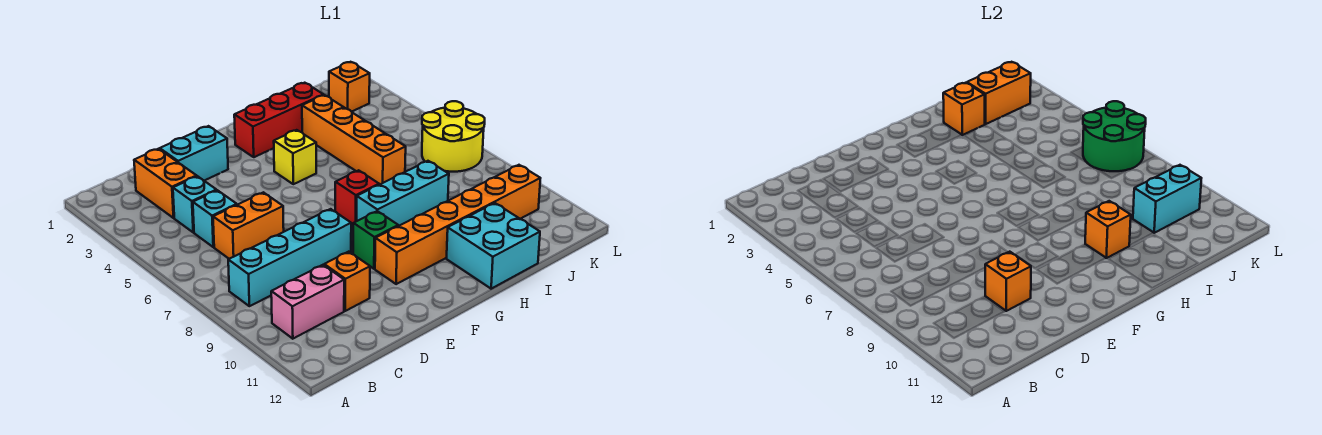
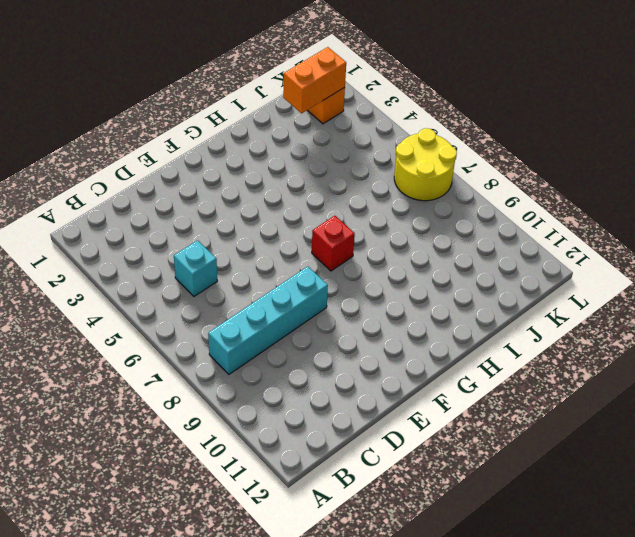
none -> pink 1x2 brick [271,265,344,339]
none -> orange 1x2 brick [134,149,197,218]
none -> cyan 1x1 brick [173,176,217,232]

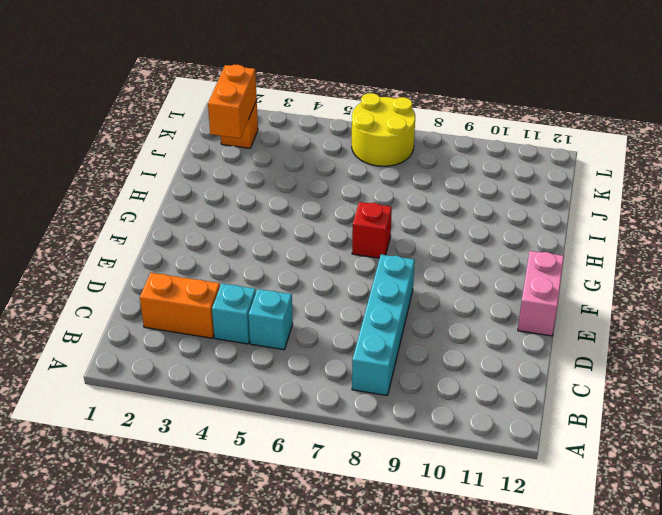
pink 1x2 brick [518,251,564,336] -> pink 1x2 brick moved to [271,265,344,339]
none -> orange 1x2 brick [213,192,284,259]
none -> cyan 1x2 brick [160,126,228,181]
none -> orange 1x1 brick [324,252,370,311]

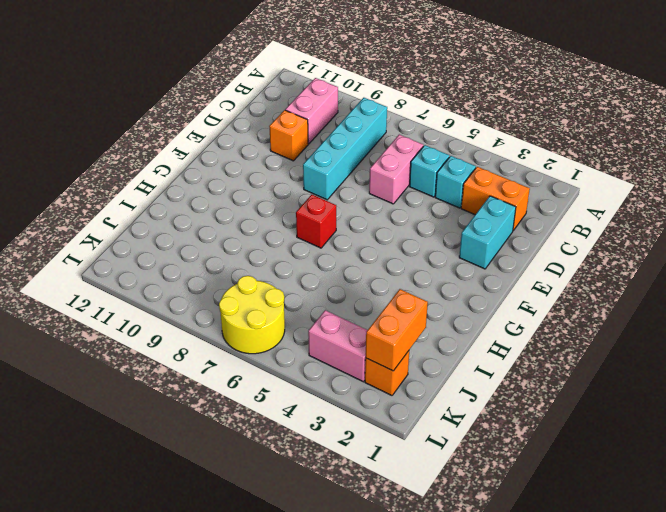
pink 1x2 brick [369,135,423,204] -> orange 1x2 brick [213,192,284,259]
pink 1x2 brick [308,310,367,382] -> none
none -> green 1x1 brick [353,211,398,269]
none -> orange 1x6 brick [375,165,540,284]
none -> red 1x3 brick [234,83,323,157]

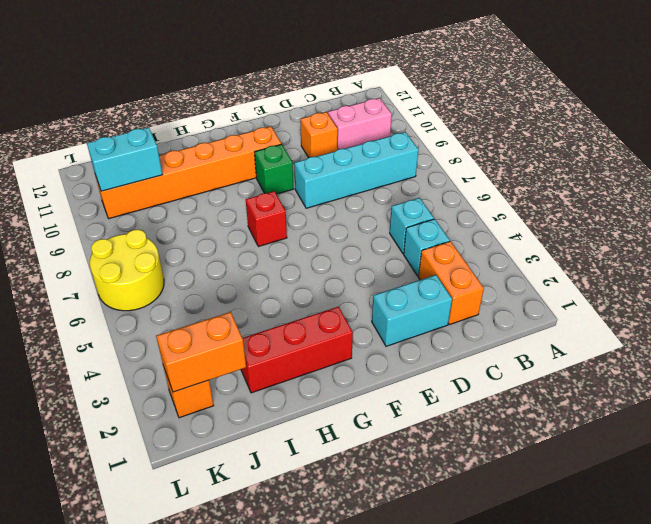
none -> orange 1x2 brick [213,192,284,259]
none -> yellow 1x1 brick [274,130,316,184]
none -> cyan 1x3 brick [357,161,449,226]

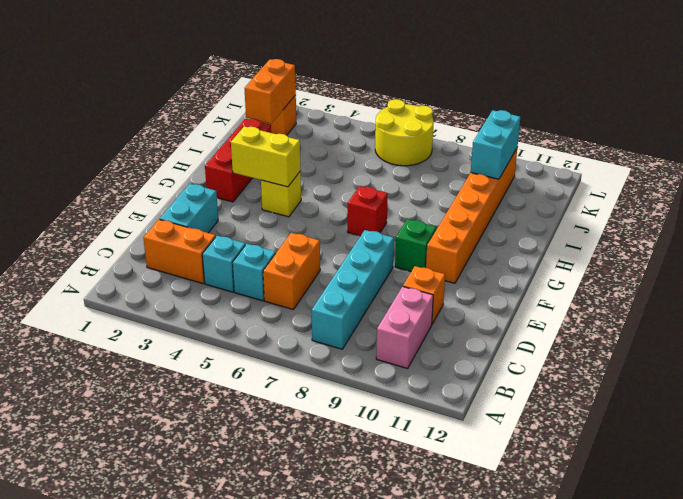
yellow 1x2 brick [231,126,301,187] -> none
none -> cyan 1x3 brick [357,161,449,226]
none -> cyan 2x2 brick [447,203,540,289]
none -> orange 1x4 brick [302,95,406,185]

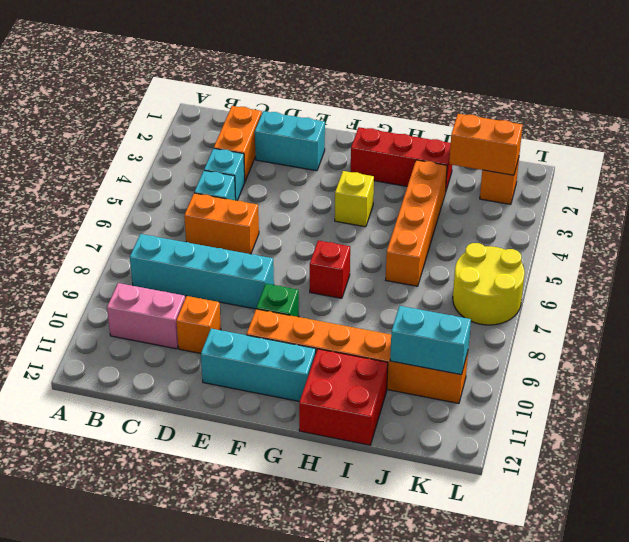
cyan 1x3 brick [201,329,316,401] -> cyan 1x3 brick moved to [357,161,449,226]
red 2x2 brick [299,349,388,445] -> cyan 2x2 brick [447,203,540,289]
none -> orange 1x1 brick [985,252,1031,311]
none -> orange 1x1 brick [1085,201,1131,258]
none -> orange 1x1 brick [943,83,985,135]

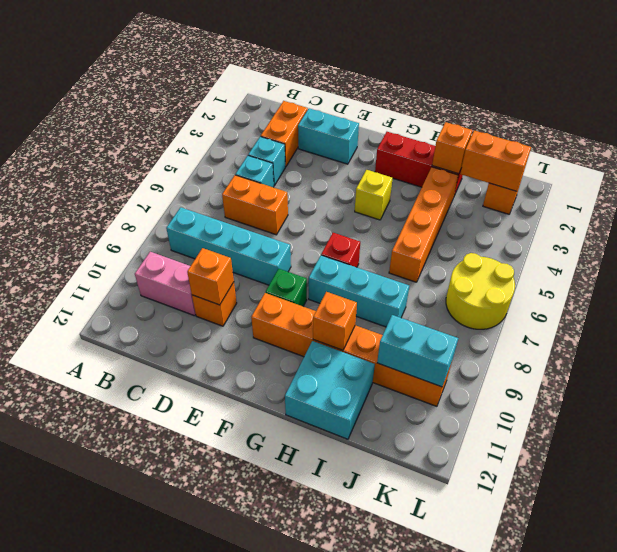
none -> green 2x2 round brick [1083,101,1146,171]

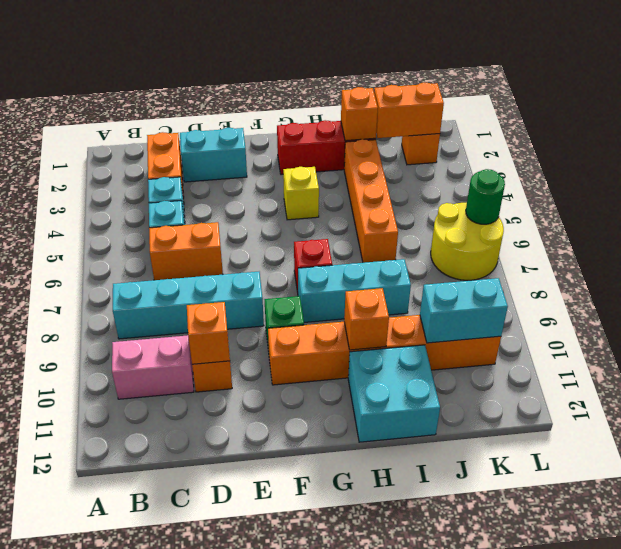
green 1x1 round brick [466,169,505,224] -> green 2x2 round brick [1083,101,1146,171]

